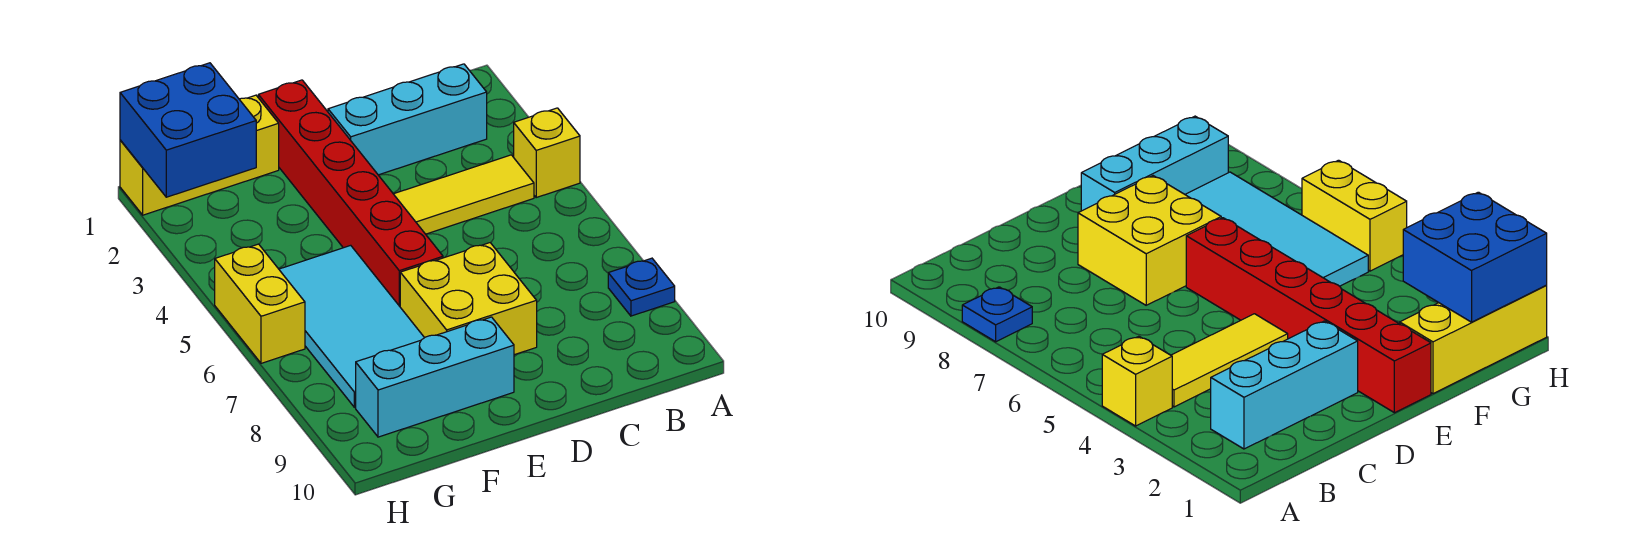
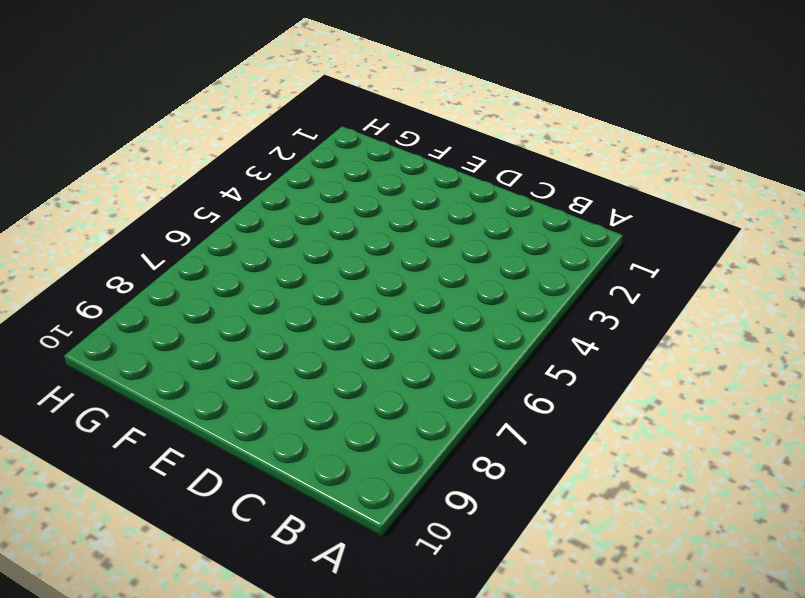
none -> yellow 1x1 brick [514,108,580,197]
none -> blue 1x1 plate [608,258,675,316]

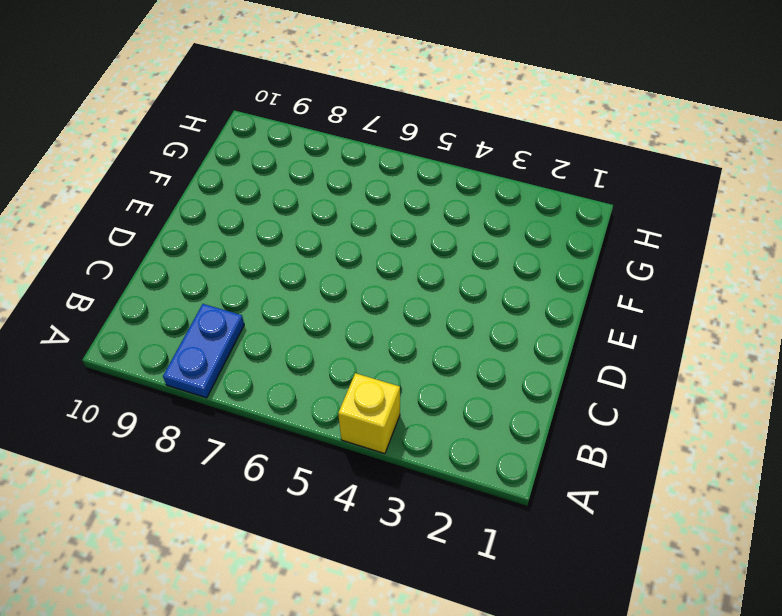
blue 1x2 plate [163,304,244,398] -> blue 1x1 plate [608,258,675,316]
none -> cyan 1x3 brick [328,64,487,175]
none -> yellow 1x3 tile [394,155,534,234]

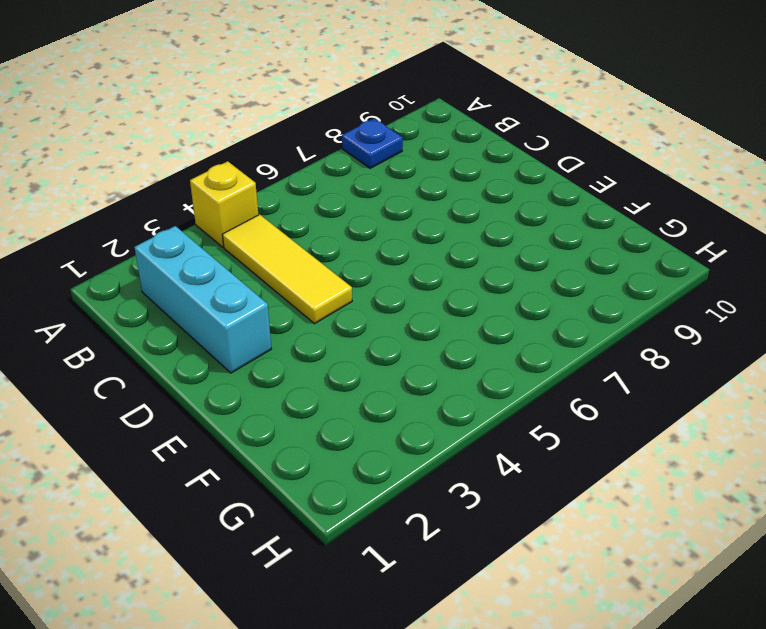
none -> yellow 2x2 brick [400,243,537,355]
none -> red 1x6 brick [258,80,443,306]

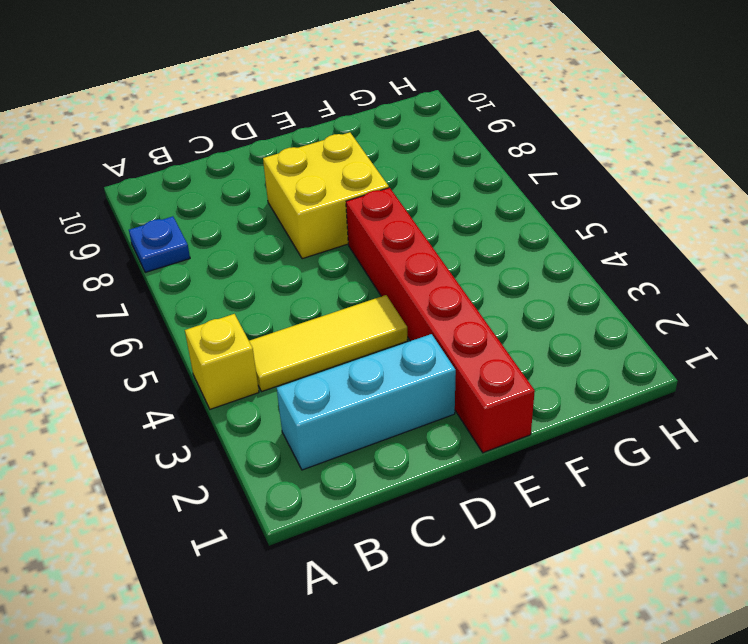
none -> cyan 1x3 brick [356,317,514,437]
none -> yellow 1x3 brick [120,95,279,215]

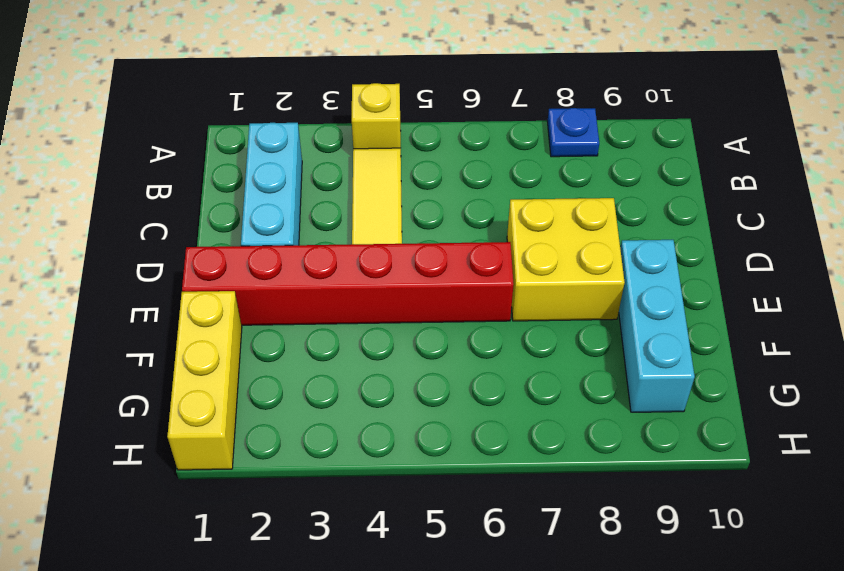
none -> cyan 2x4 tile [279,245,424,407]
none -> yellow 1x2 brick [215,244,305,363]

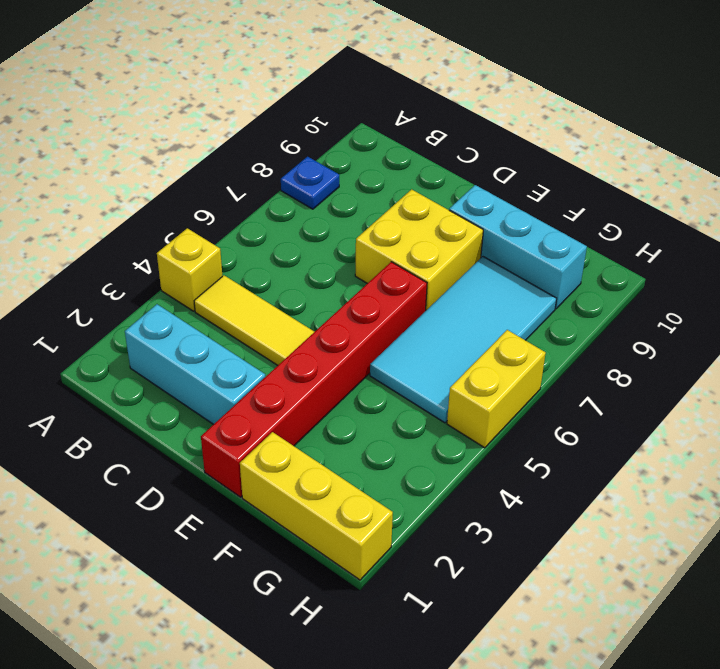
none -> blue 2x2 brick [120,63,256,197]

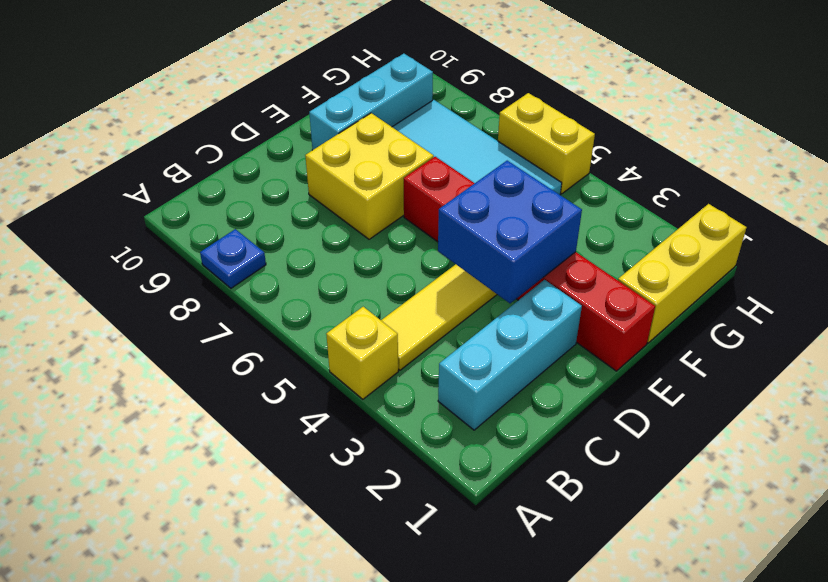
blue 2x2 brick [438,161,582,303] -> blue 2x2 brick moved to [120,63,256,197]

